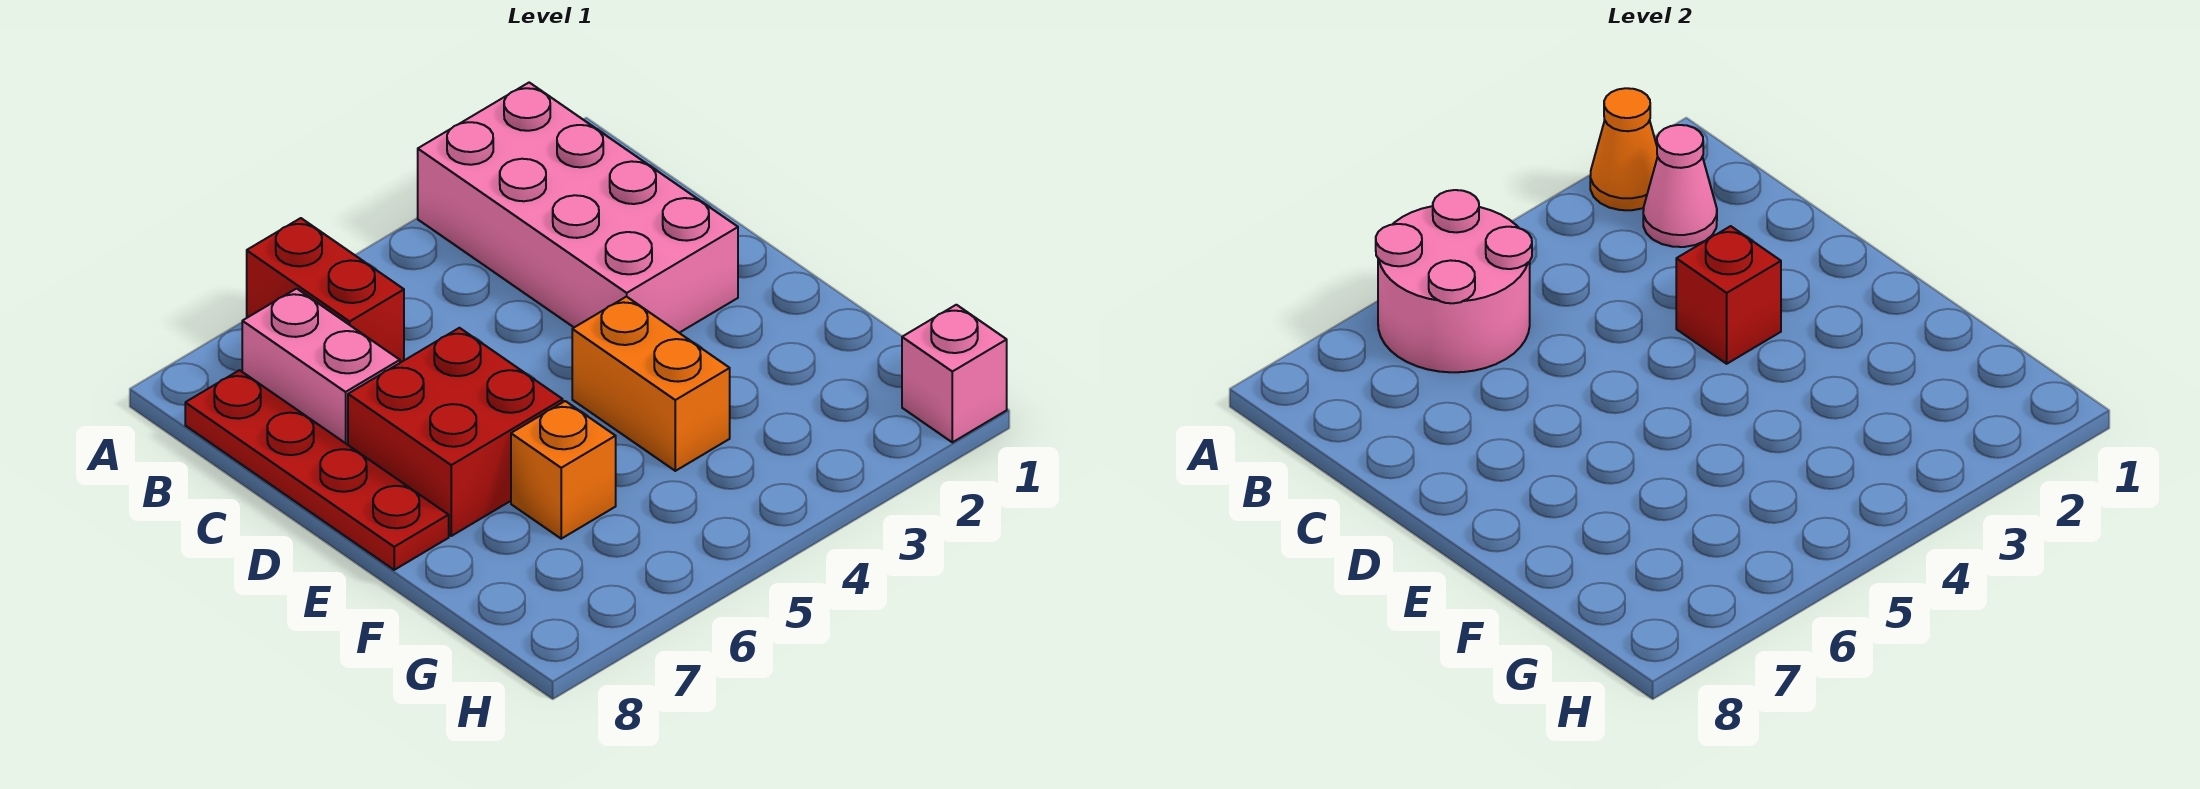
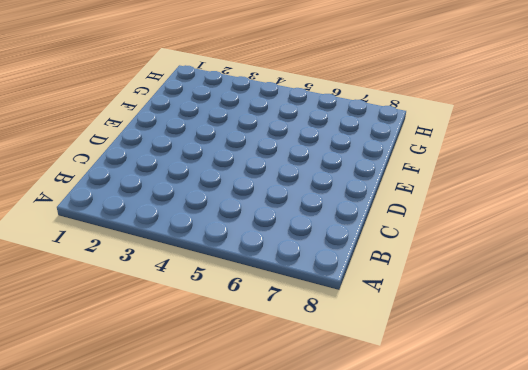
none -> pink 2x4 brick [418,83,738,333]
none -> red 1x2 brick [247,218,404,363]
none -> pink 1x2 brick [242,289,400,445]

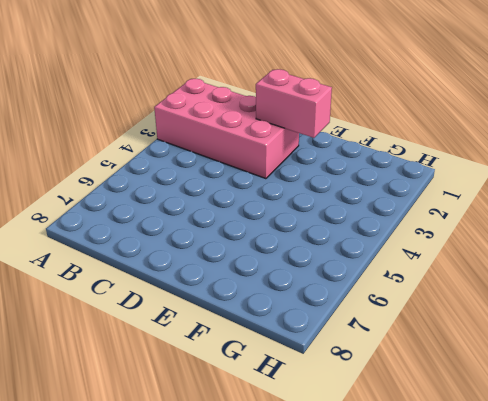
pink 1x2 brick [256,69,332,138] -> pink 1x2 brick moved to [242,289,400,445]
none -> red 1x2 brick [247,218,404,363]
none -> red 1x4 plate [185,370,449,570]
none -> red 2x2 brick [348,328,563,536]

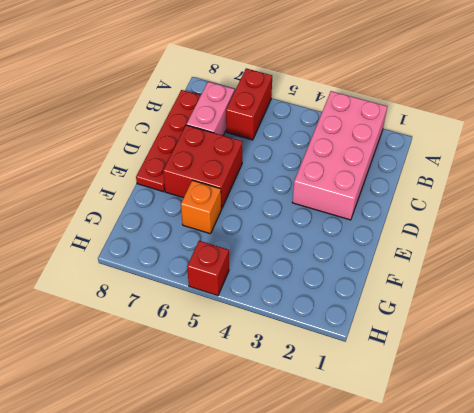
red 1x1 brick [187,241,229,296] -> red 1x1 brick moved to [1676,226,1781,364]
none -> orange 1x2 brick [572,297,730,471]
none -> pink 1x1 brick [902,305,1007,442]
none -> orange 1x1 cone [1590,88,1657,210]

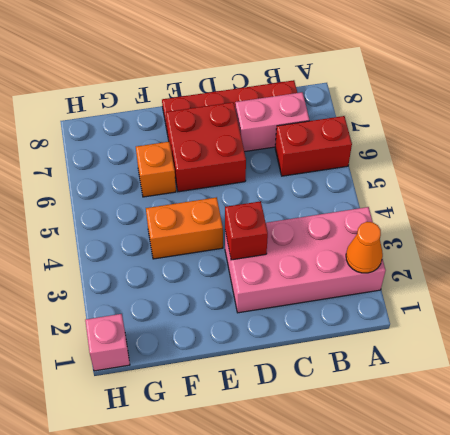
none -> pink 2x2 round brick [1376,190,1532,372]
none -> pink 1x1 cone [1643,125,1717,247]

